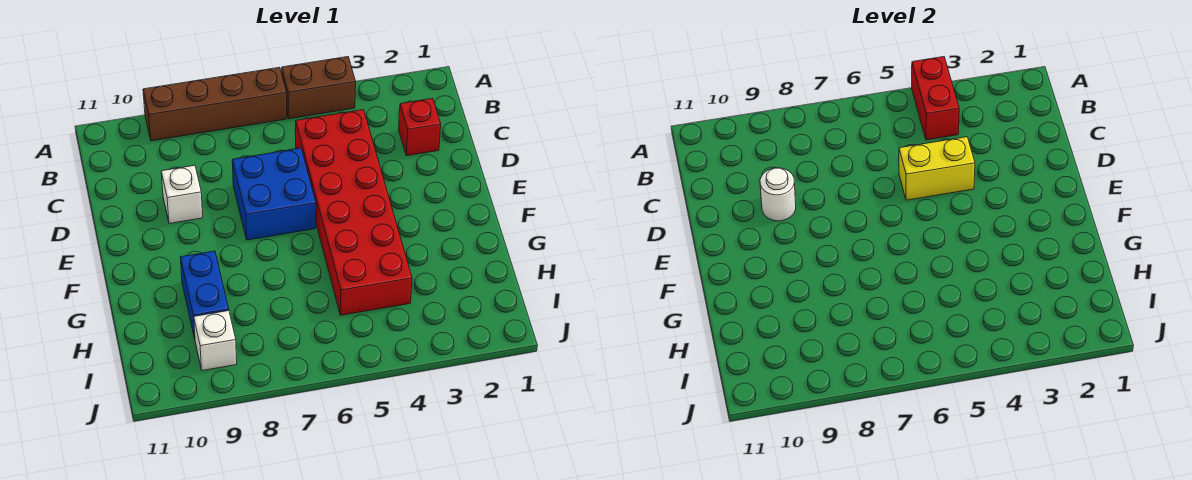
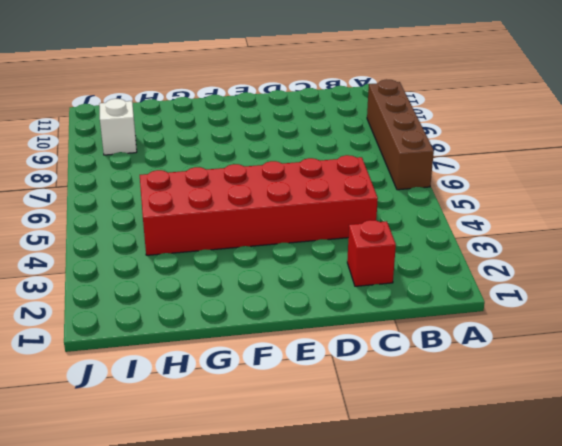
none -> brown 1x2 brick [282,57,356,119]
none -> blue 2x2 brick [232,148,316,240]

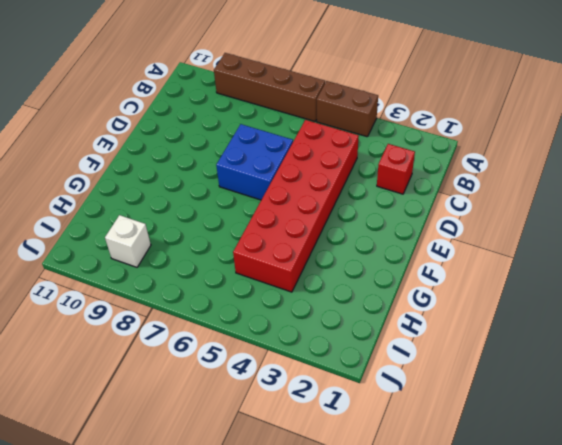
none -> white 1x1 brick [161,165,203,224]
none -> blue 1x2 brick [180,251,229,338]

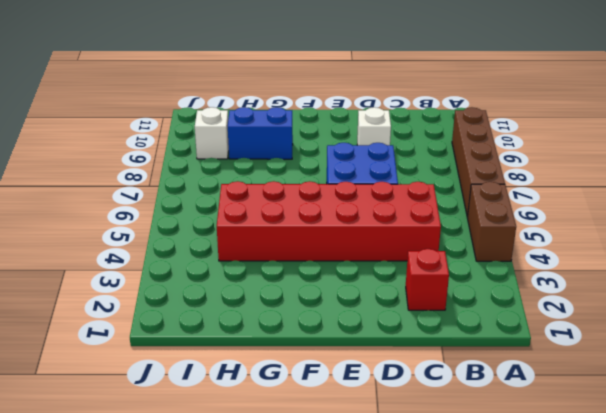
none -> red 1x2 brick [912,57,959,140]
none -> yellow 1x2 brick [899,137,975,200]

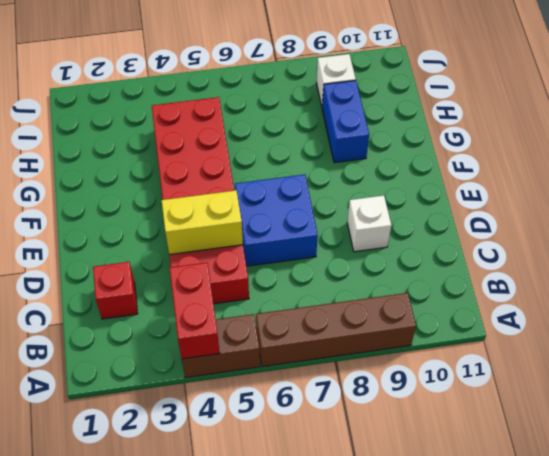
none -> white 1x1 round brick [760,168,796,221]

